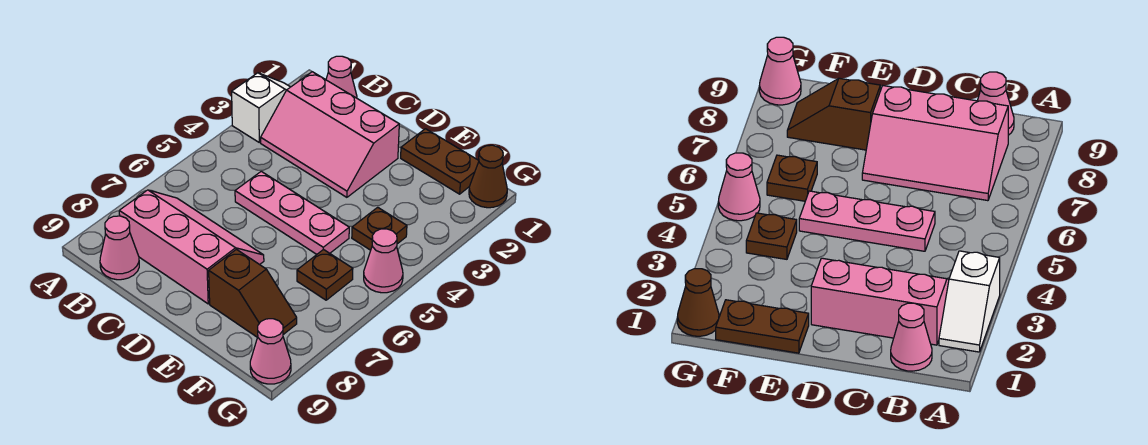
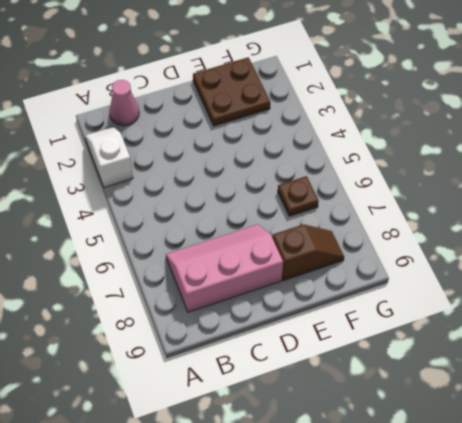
brown 2x2 plate [193,57,270,126] -> brown 1x2 plate [401,129,479,194]
none -> pink 2x3 slope [261,72,399,197]
none -> pink 1x1 cone [100,216,139,280]
none -> pink 1x3 plate [235,171,349,254]

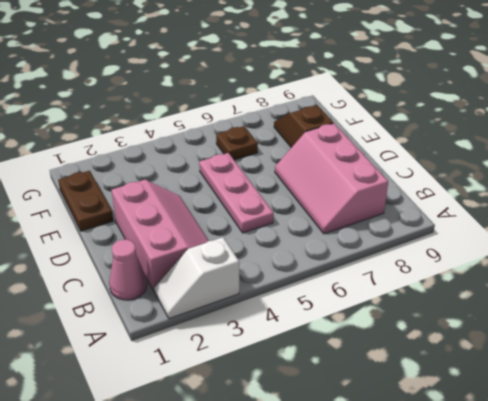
none -> pink 1x1 cone [100,216,139,280]
none -> brown 1x1 plate [352,207,407,250]
none -> brown 1x1 cone [469,145,507,208]

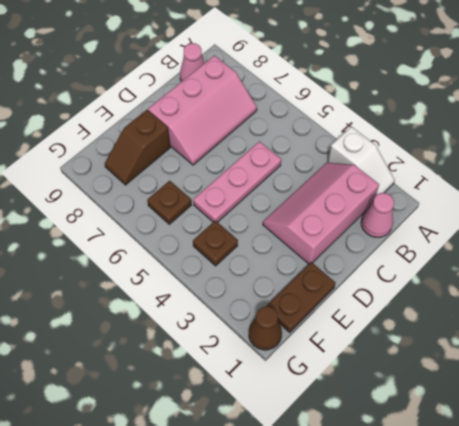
none -> pink 1x1 cone [364,229,403,293]
none -> pink 1x1 cone [250,319,291,384]

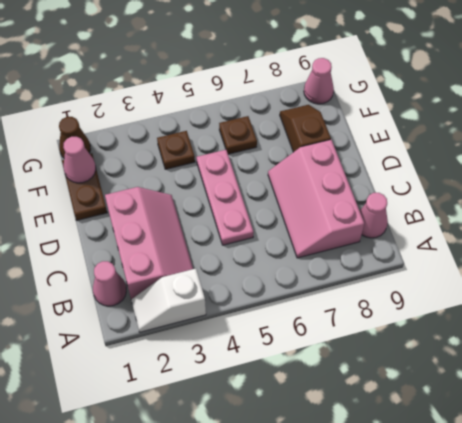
pink 1x1 cone [63,137,96,183] -> pink 1x1 cone moved to [364,229,403,293]

